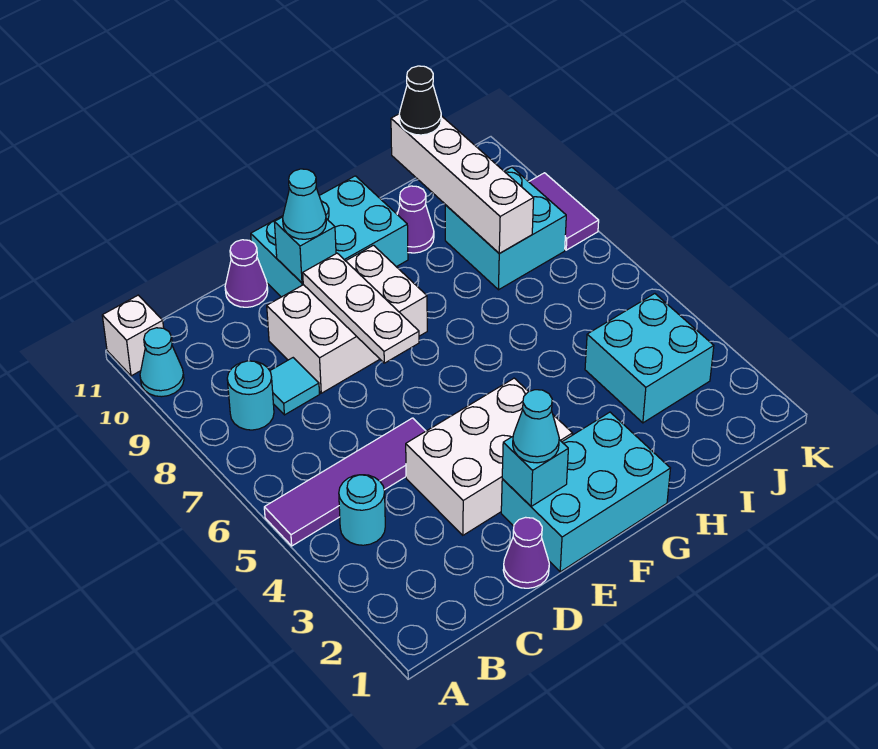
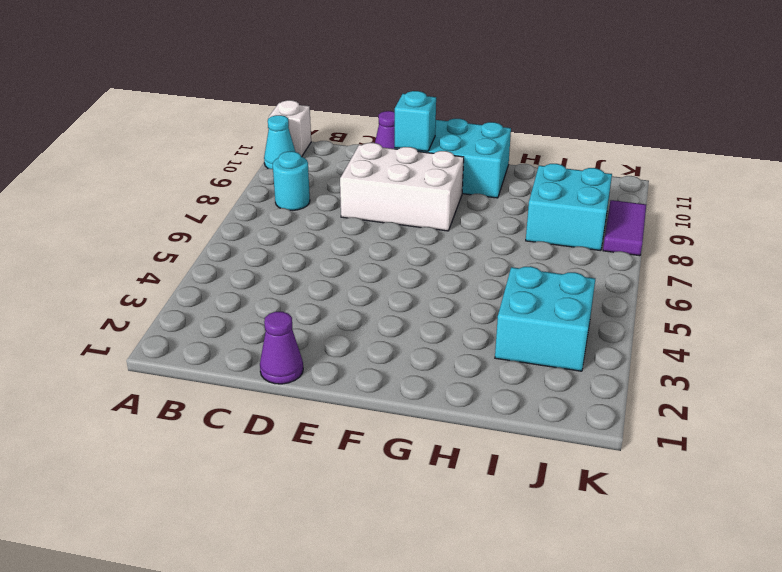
none -> purple 1x4 tile [264,418,426,546]
none -> cyan 1x1 round brick [339,475,385,545]
none -> cyan 1x1 tile [270,358,319,415]

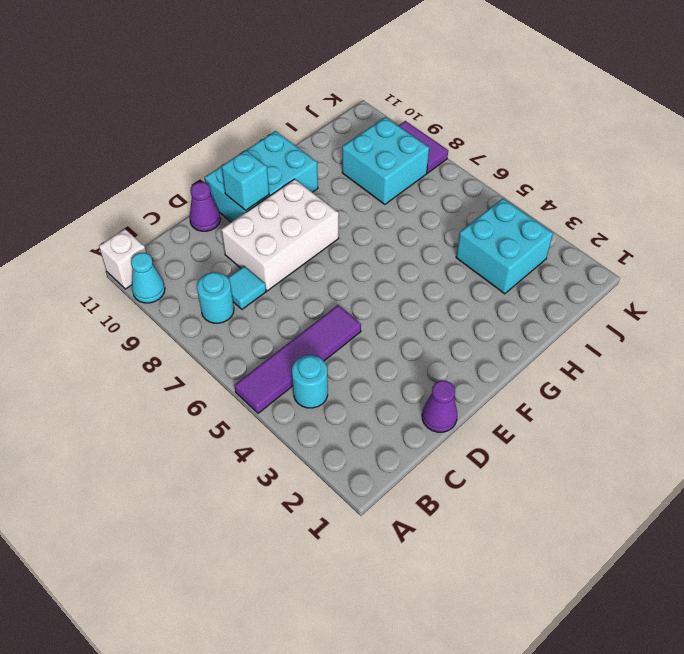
none -> white 2x3 brick [406,378,573,535]
none -> cyan 2x3 brick [501,412,670,572]
none -> purple 1x1 cone [397,186,434,253]

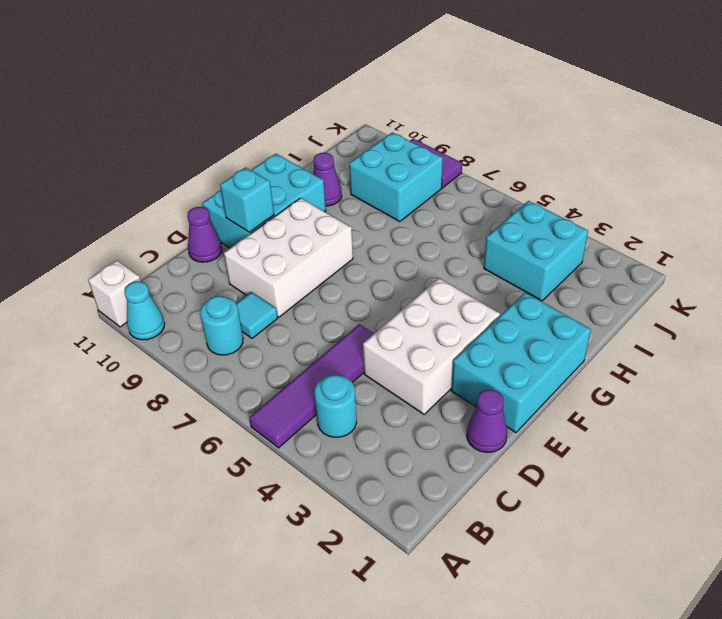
none -> cyan 1x1 brick [502,437,568,506]
none -> white 1x3 plate [303,253,419,363]
none -> white 1x4 brick [391,114,534,253]

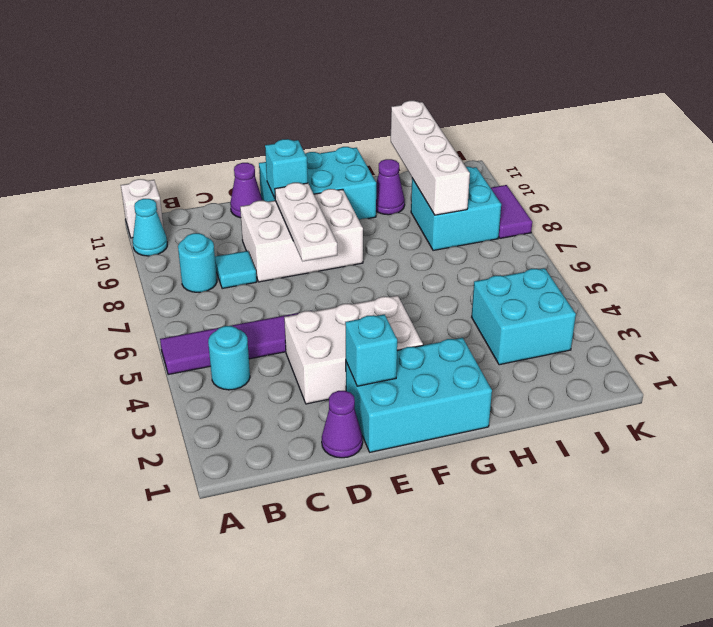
none -> cyan 1x1 cone [513,390,559,463]
none -> cyan 1x1 cone [283,169,326,239]
none -> black 1x1 cone [399,66,441,135]

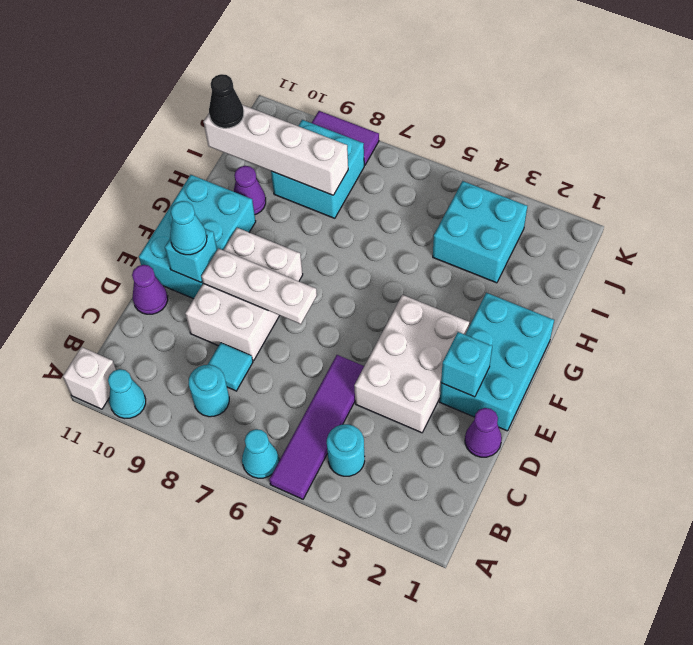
cyan 1x1 cone [242,429,279,478] -> cyan 1x1 cone moved to [513,390,559,463]

